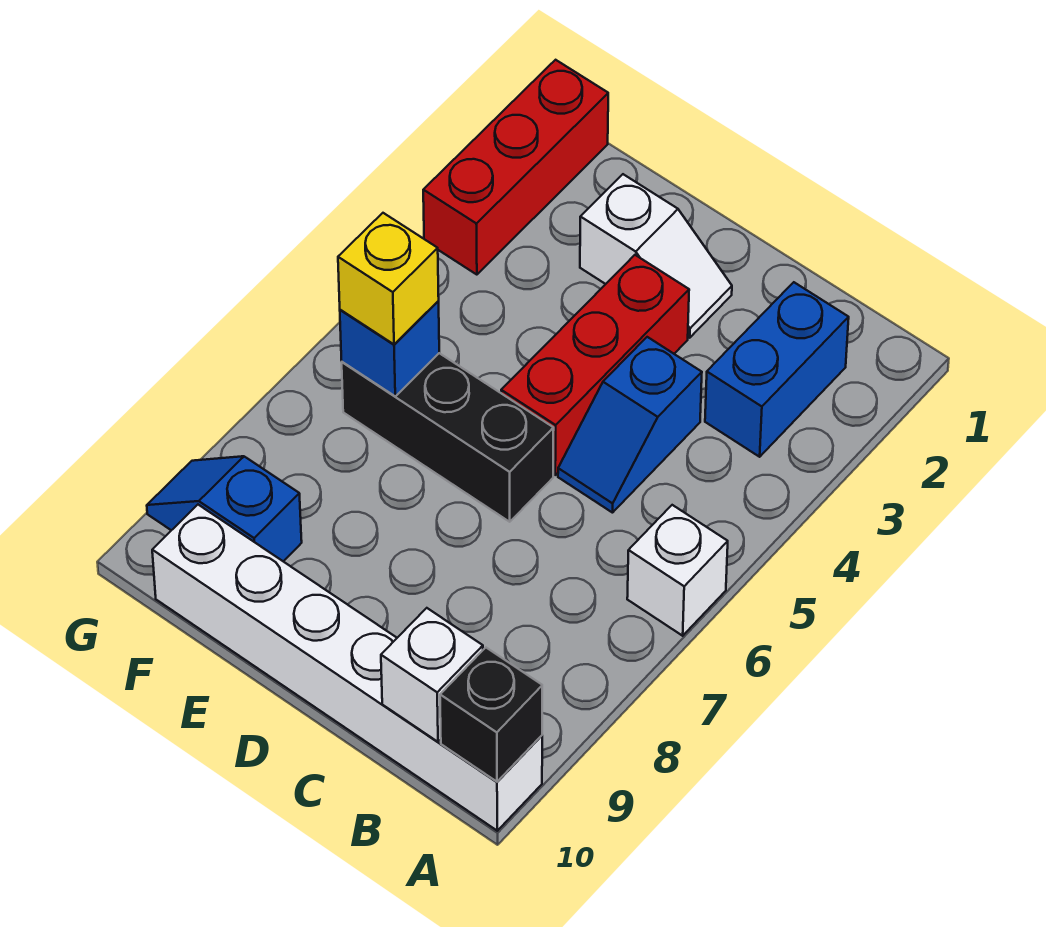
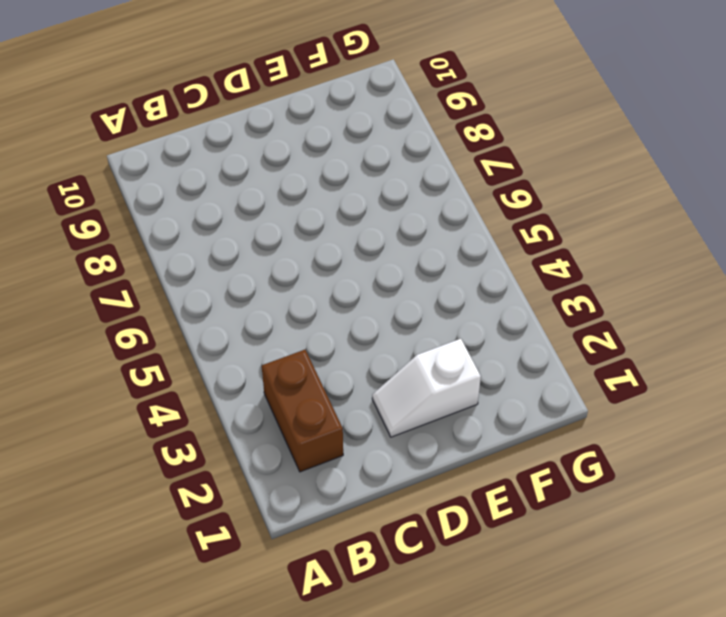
brown 1x2 brick [262,350,343,472] -> blue 1x2 brick [705,282,849,457]
none -> white 1x1 brick [627,505,728,636]
none -> white 1x6 brick [152,505,542,831]
none -> blue 1x2 slope [558,337,702,513]

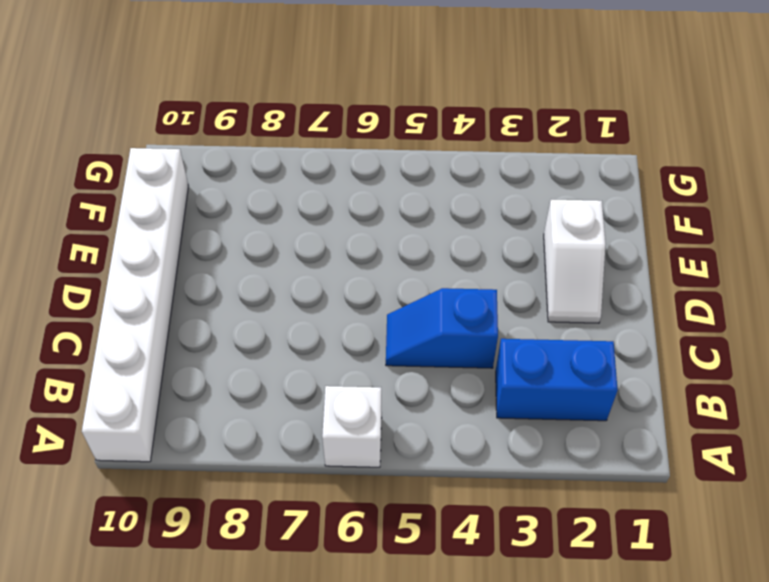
none -> red 1x3 brick [501,255,689,475]
none -> black 1x3 brick [342,353,554,522]
none -> blue 1x2 slope [147,456,302,561]

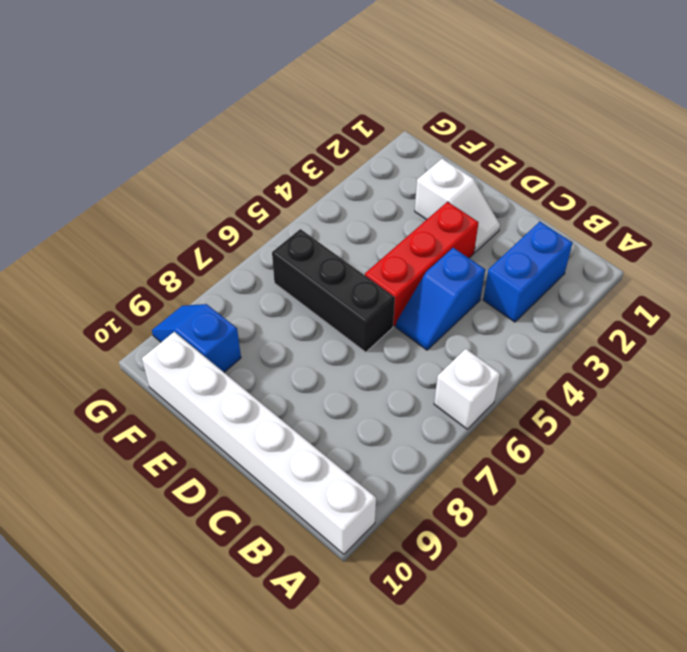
none -> red 1x3 brick [423,60,608,275]
none -> black 1x1 brick [440,648,542,782]
none -> white 1x1 brick [381,608,483,742]

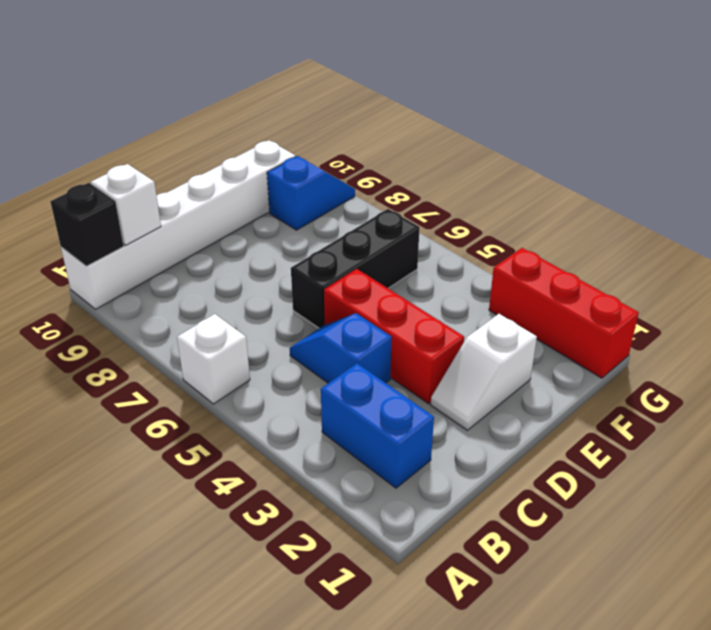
none -> blue 1x1 brick [340,301,439,396]
none -> yellow 1x1 brick [338,213,439,344]

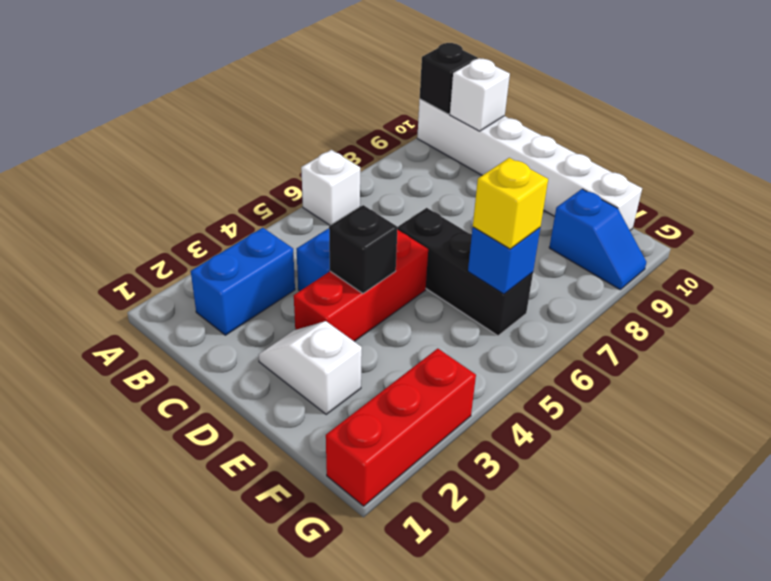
black 1x1 brick [329,205,398,294] -> none

